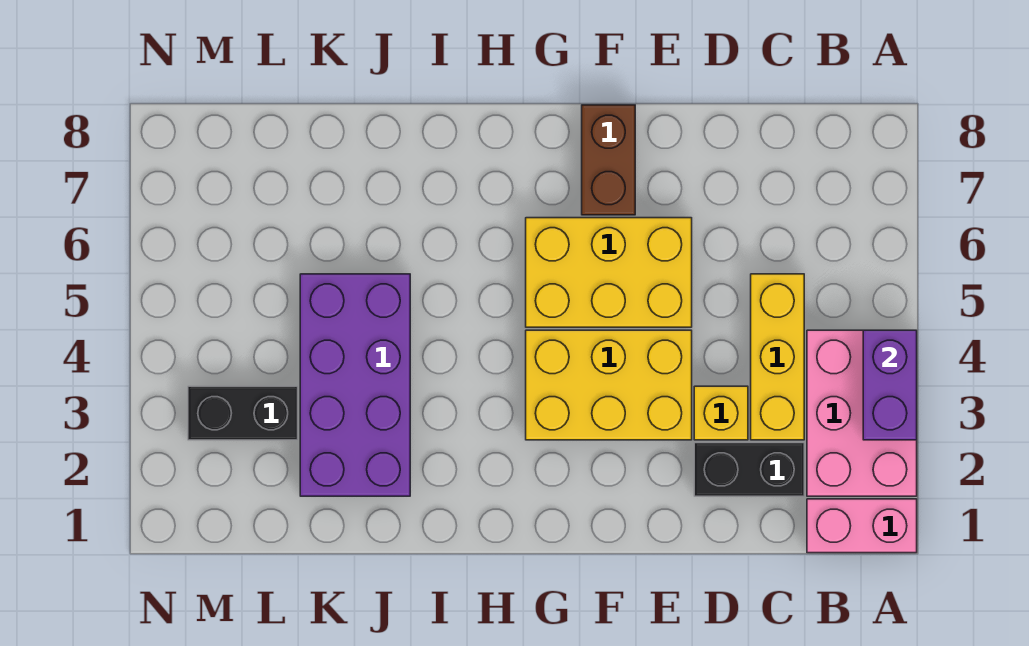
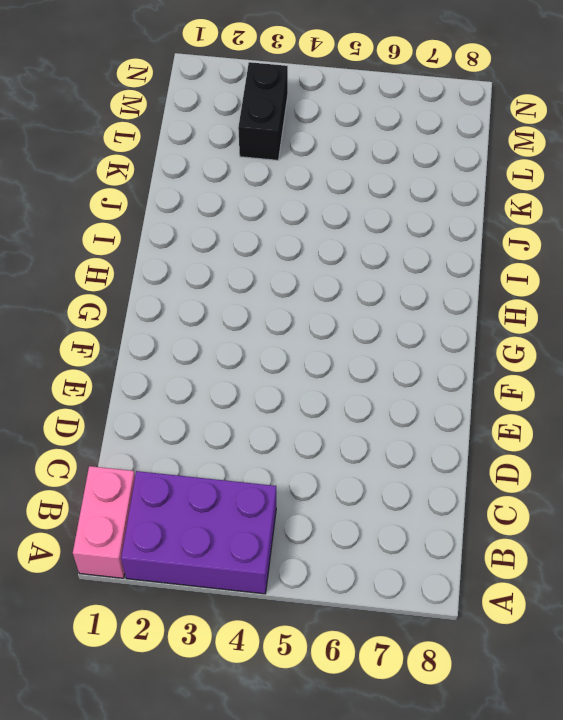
purple 2x3 brick [121,471,276,594] -> pink 2x3 brick [807,330,917,496]
none -> black 1x2 brick [694,443,804,496]
none -> yellow 1x3 brick [751,274,804,440]

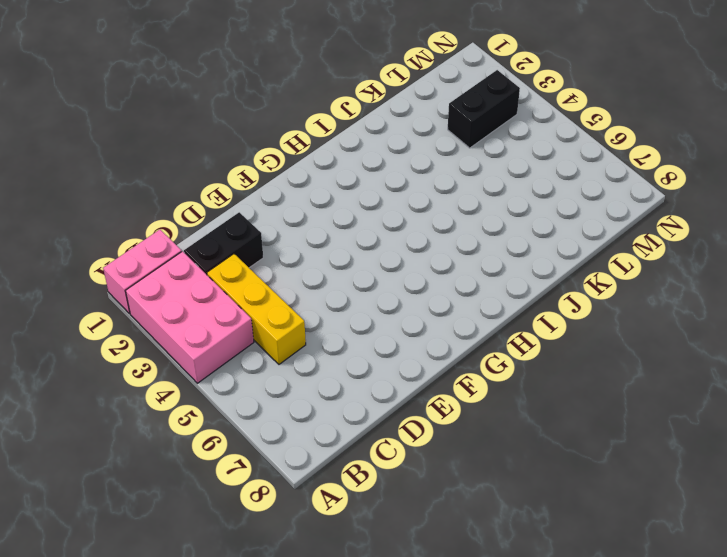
none -> yellow 1x1 brick [694,386,748,440]
none -> yellow 2x3 brick [526,330,692,440]

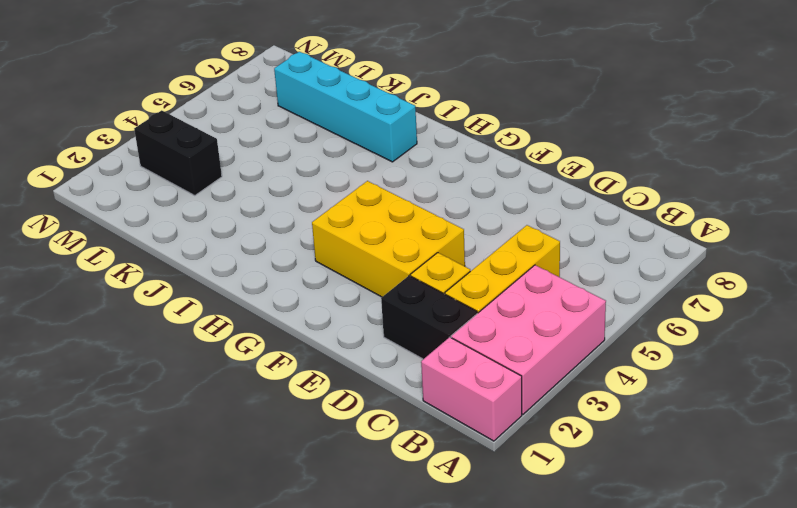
cyan 1x4 brick [274,52,417,162] -> none
none -> yellow 2x3 brick [526,218,692,327]
none -> brown 1x2 brick [582,105,635,215]

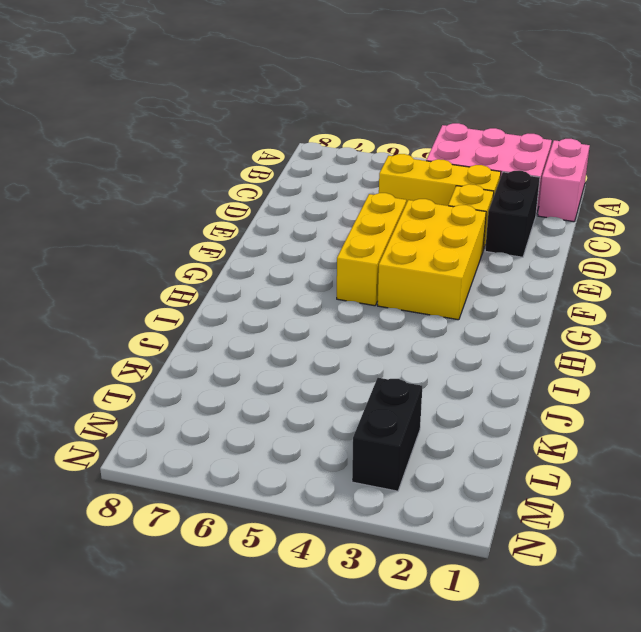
yellow 1x3 brick [337,193,406,306] -> yellow 2x3 brick [526,218,692,327]
none -> brown 1x2 brick [582,105,635,215]
none -> purple 2x4 brick [300,274,410,496]

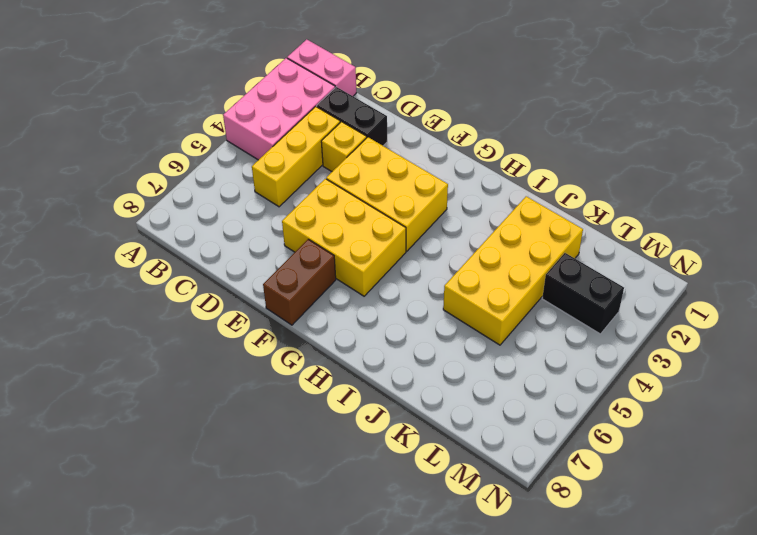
yellow 2x4 brick [443,196,583,345] -> purple 2x4 brick [300,274,410,496]
none -> purple 1x2 brick [863,330,917,440]

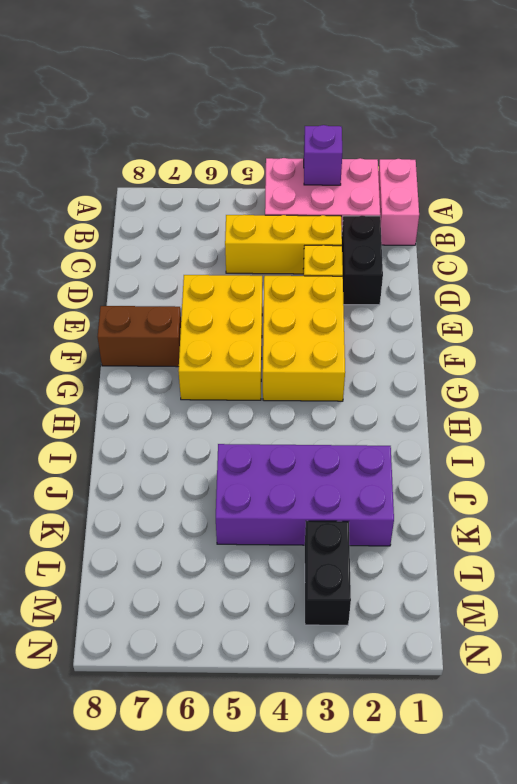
purple 1x1 brick [304,125,342,185] -> purple 1x2 brick [863,330,917,440]

